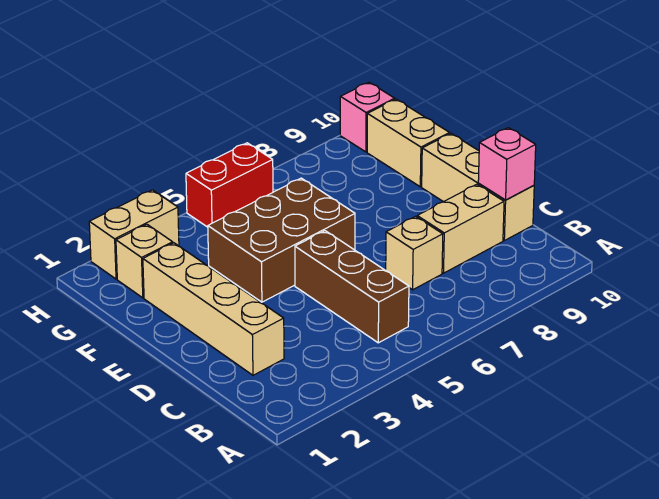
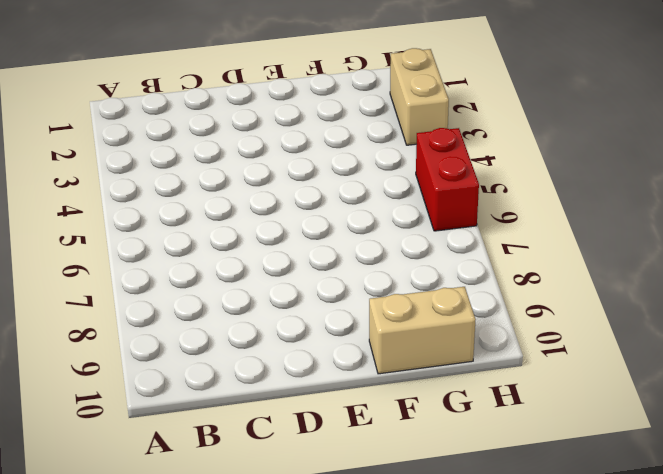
none -> brown 1x3 brick [295,231,409,343]
none -> tan 1x4 brick [143,243,284,375]
none -> tan 1x1 brick [386,216,443,290]

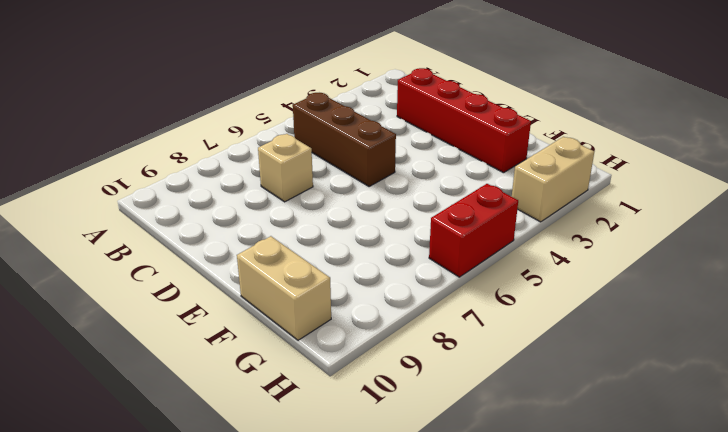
red 1x4 brick [397,68,531,173] -> tan 1x4 brick [143,243,284,375]
none -> tan 1x2 brick [417,184,504,273]
none -> tan 1x3 brick [422,134,534,240]
none -> brown 2x3 brick [208,178,355,302]

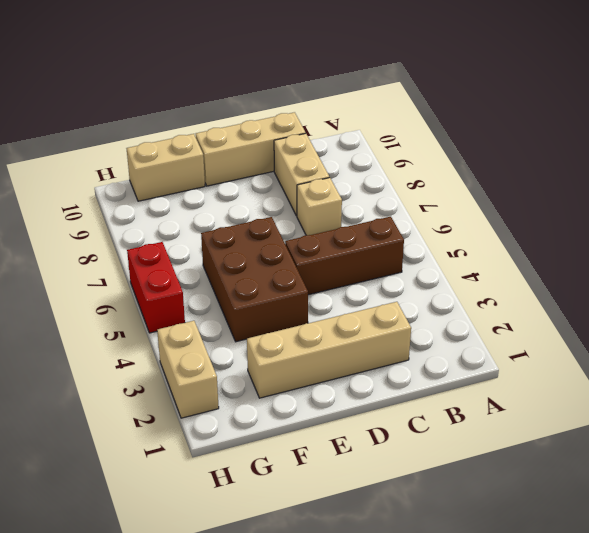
none -> tan 1x1 brick [116,224,173,298]
none -> pink 1x1 brick [340,82,395,152]
none -> pink 1x1 brick [478,128,536,200]

